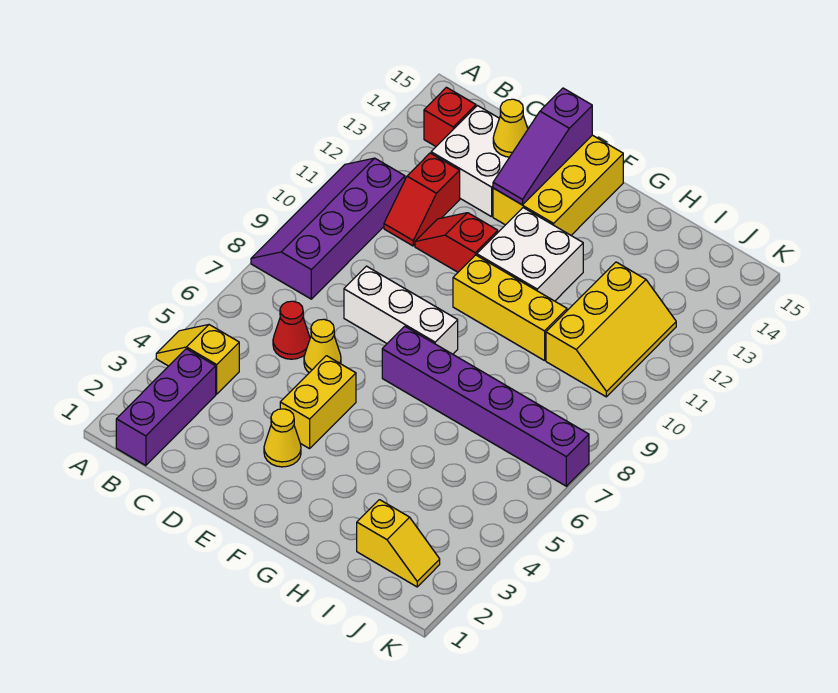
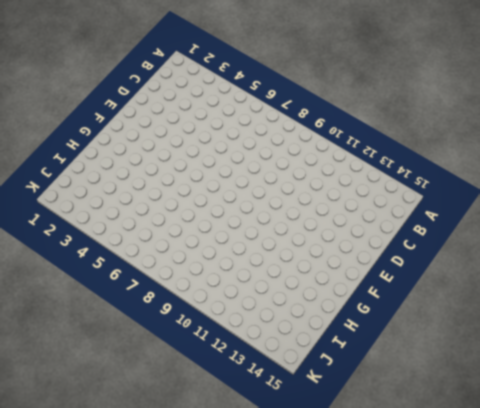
none -> yellow 1x2 slope [156,325,239,394]
none -> purple 2x4 slope [251,158,405,299]
none -> purple 1x3 brick [116,349,216,466]

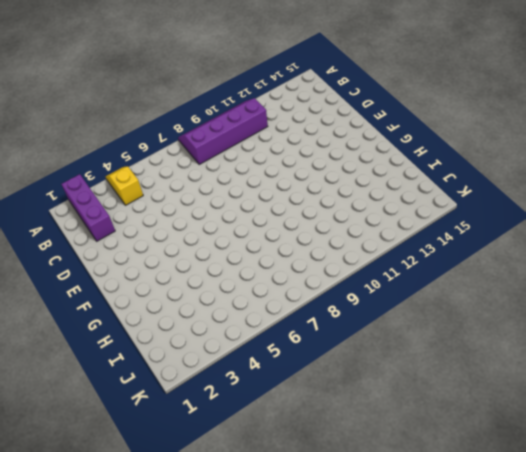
purple 1x3 brick [61,174,115,241] -> purple 1x3 brick turned to [116,349,216,466]
none -> red 1x1 brick [424,87,476,146]
none -> red 1x1 cone [273,301,310,359]
none -> red 1x2 slope [384,153,460,246]

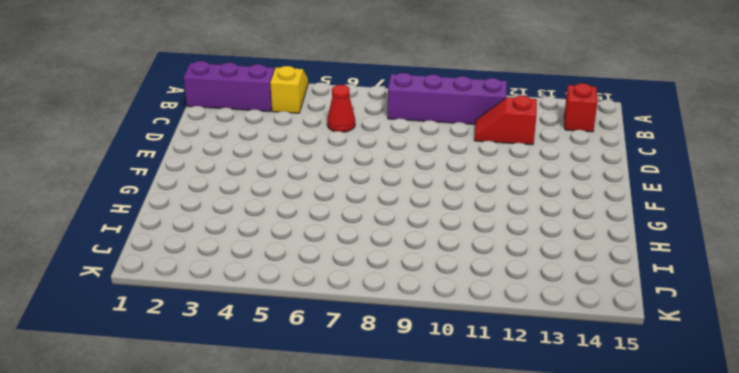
none -> white 2x2 brick [431,106,509,217]
none -> yellow 1x1 cone [304,319,341,373]
none -> white 1x3 brick [344,266,458,354]

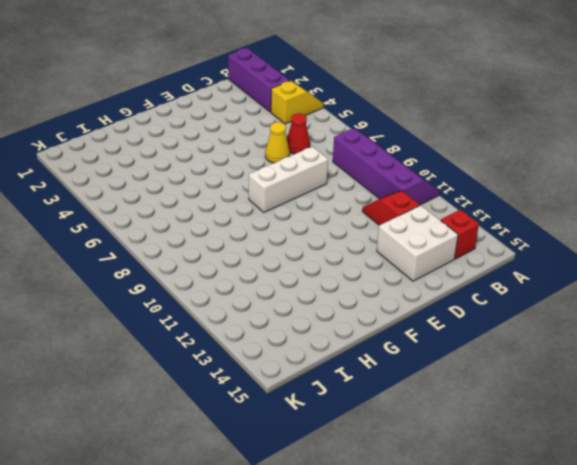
none -> red 1x2 slope [415,213,498,272]
none -> yellow 1x1 cone [264,409,301,467]
none -> yellow 1x2 brick [280,356,356,449]

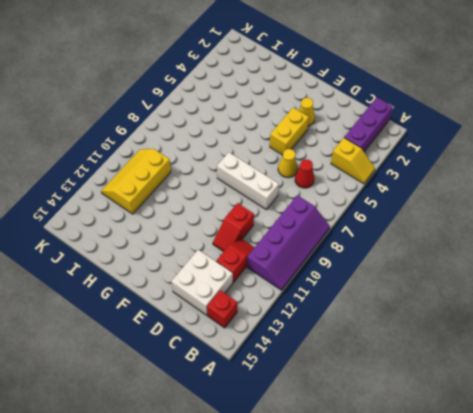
red 1x2 slope [213,203,254,252] -> red 1x2 slope turned to [415,213,498,272]
none -> yellow 2x3 brick [493,135,623,235]
none -> purple 1x6 brick [382,326,589,486]
none -> yellow 1x3 brick [453,255,567,361]

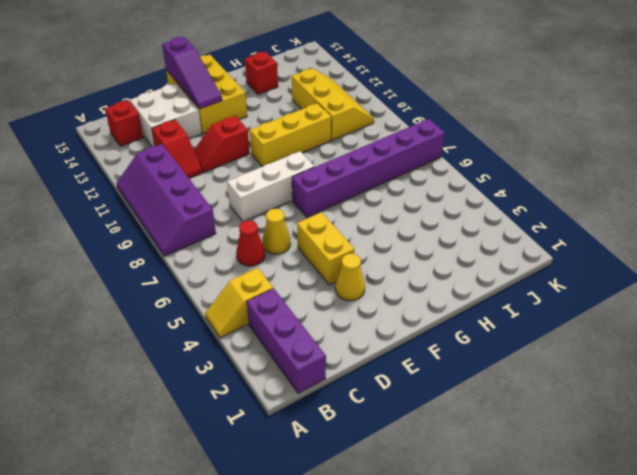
red 1x1 brick [245,51,278,94] -> none
none -> white 2x2 brick [477,208,583,301]
none -> yellow 1x2 slope [357,500,440,587]
none -> yellow 1x1 cone [493,99,528,157]

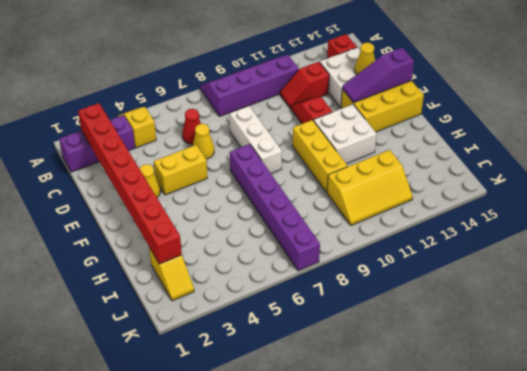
red 1x8 brick [78,103,182,264] -> none

